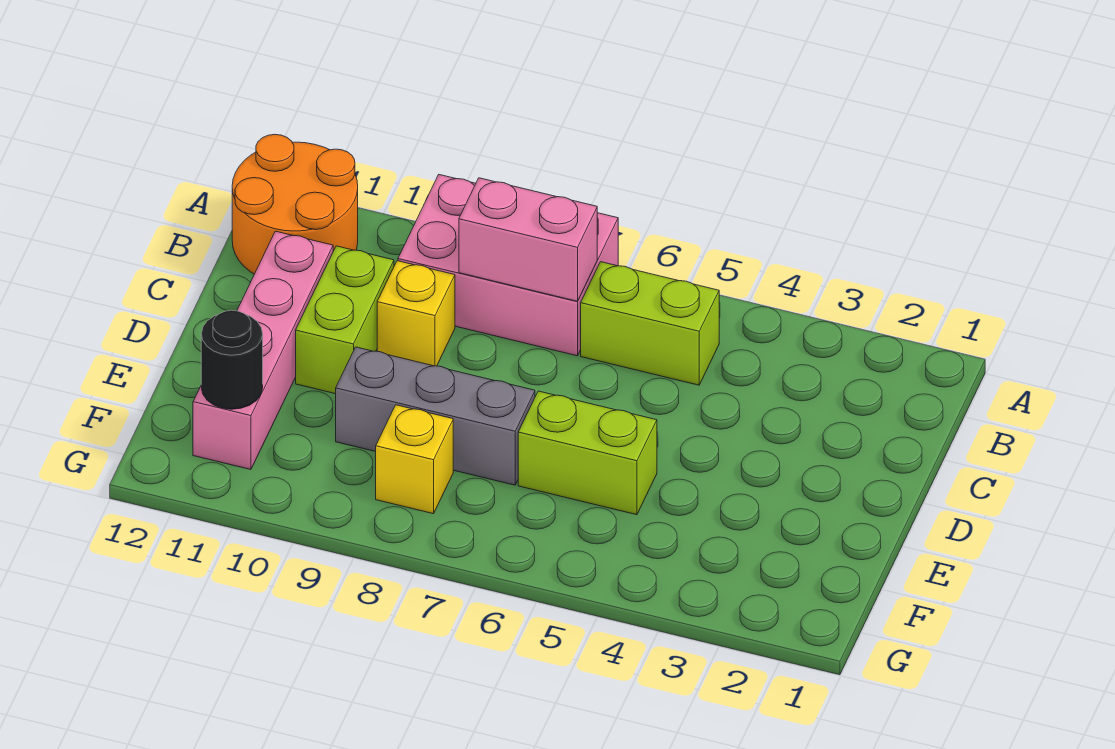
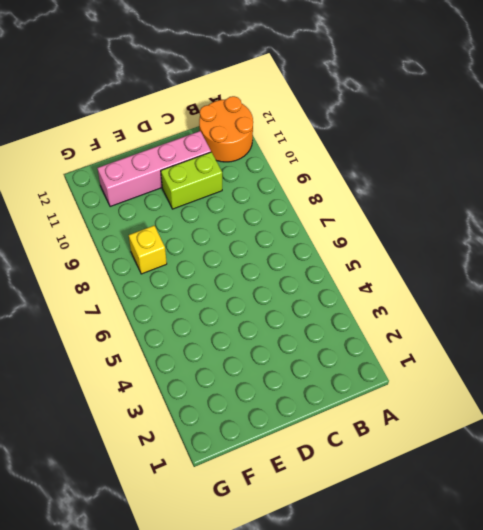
none -> pink 2x3 brick [398,175,618,356]
none -> lime 1x2 brick [581,262,719,385]

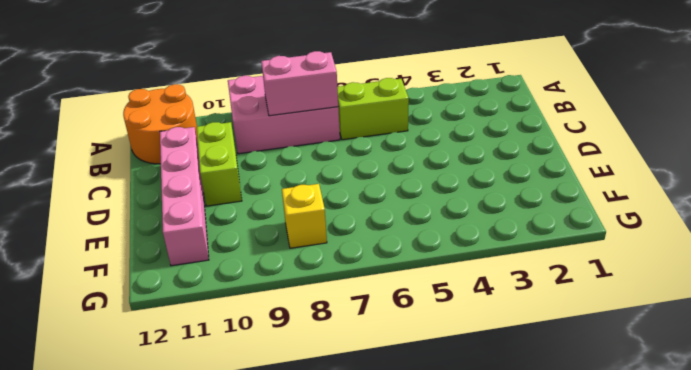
none -> yellow 1x1 brick [377,261,455,366]
none -> lime 1x2 brick [518,391,657,515]

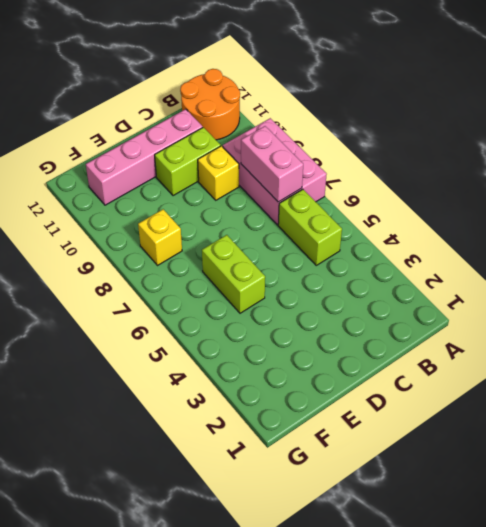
none -> grey 1x3 brick [336,347,535,485]
none -> black 1x1 round brick [201,310,263,409]

